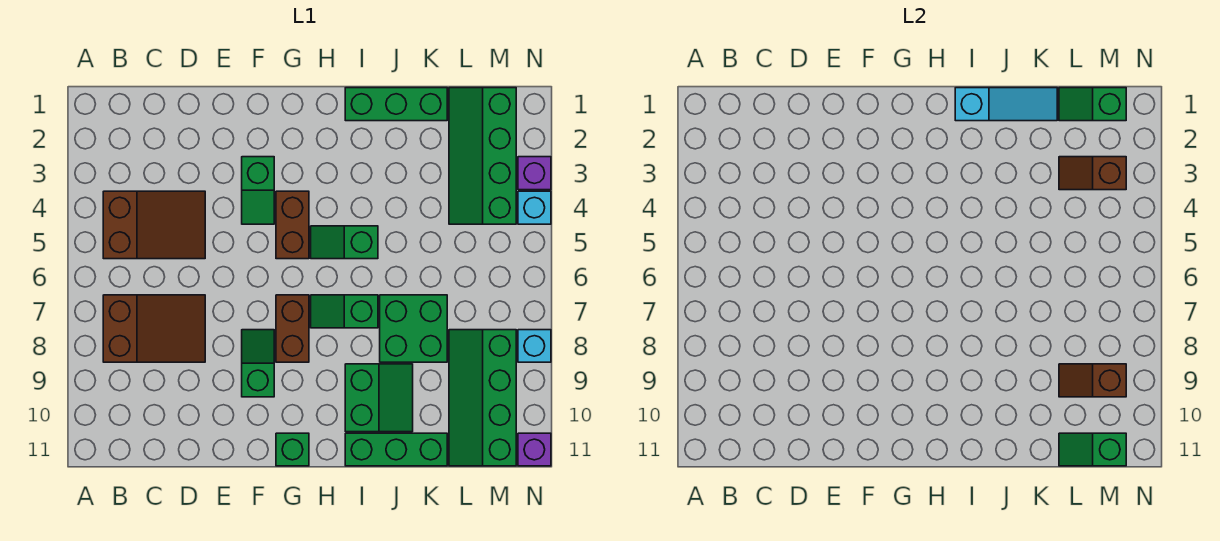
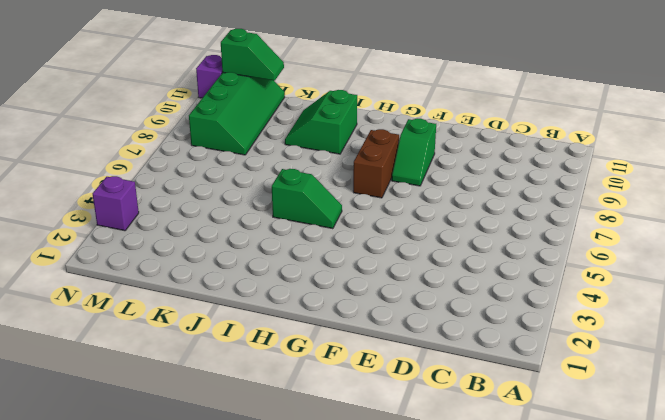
none -> brown 2x3 slope [103,191,205,259]
none -> brown 2x3 slope [103,295,205,362]
none -> green 1x2 slope [242,157,274,224]

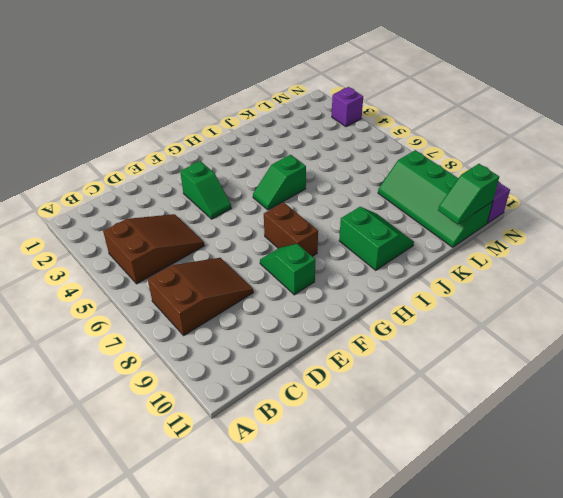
none -> brown 1x2 brick [276,191,309,259]
none -> green 1x1 brick [276,433,309,466]
none -> green 1x2 slope [311,295,378,328]

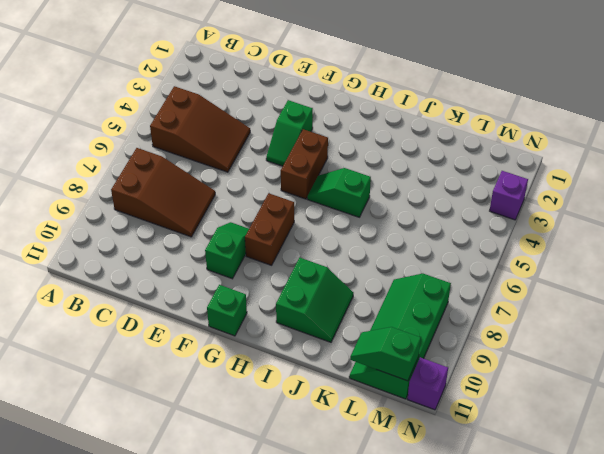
none -> green 1x2 slope [311,295,378,328]
none -> green 1x3 brick [345,88,447,121]
none -> green 1x3 brick [345,433,447,466]

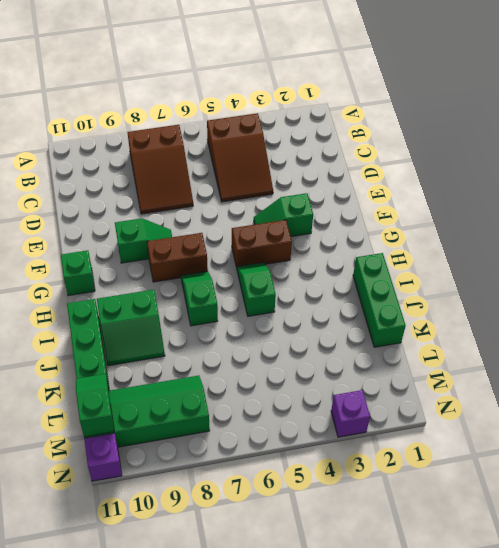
none -> green 2x2 brick [380,295,447,362]
none -> green 2x4 slope [449,88,516,224]
none -> cyan 1x1 brick [518,191,551,224]

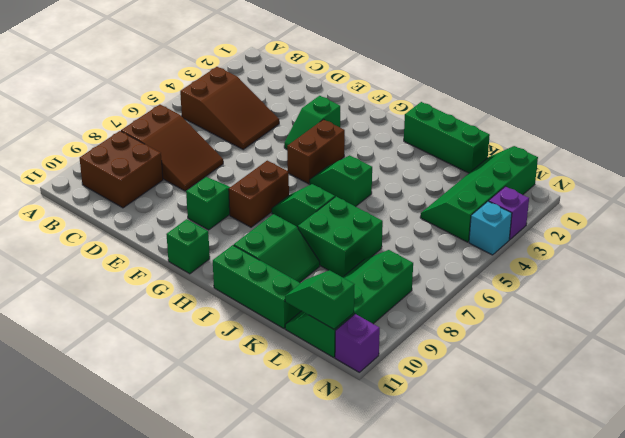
brown 2x2 brick [80,131,163,208] -> none
none -> cyan 1x1 brick [518,330,551,362]
none -> cyan 1x3 slope [955,88,1057,121]
none -> green 1x2 slope [1059,88,1126,121]

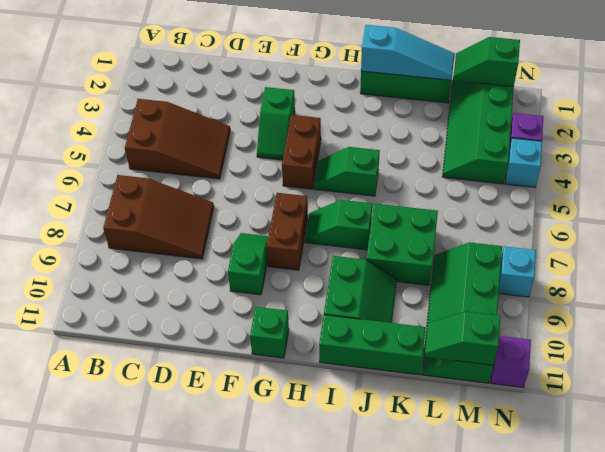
none -> brown 1x2 slope [1059,157,1126,190]
none -> brown 1x2 slope [1059,364,1126,397]

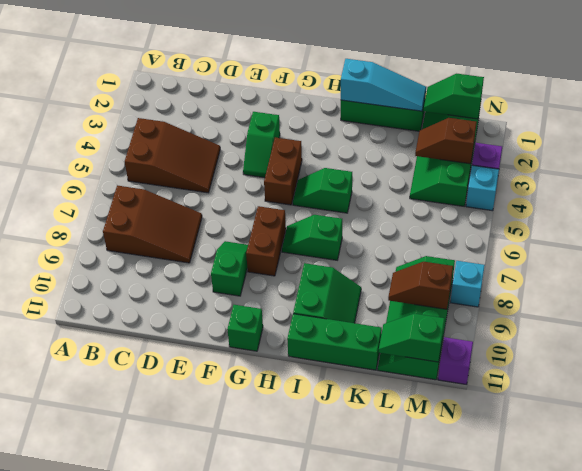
none -> green 2x2 brick [380,295,447,362]

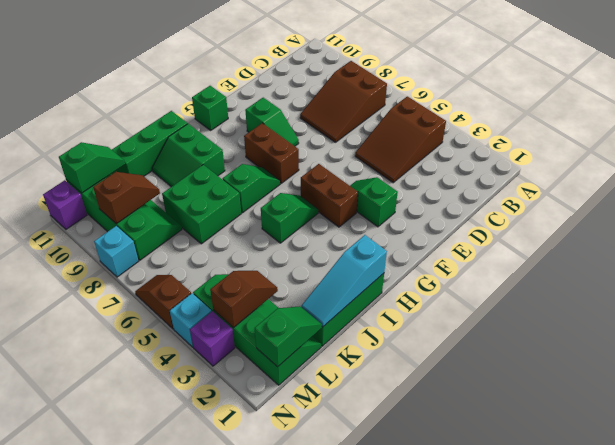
brown 1x2 slope [135,275,191,329] -> none

